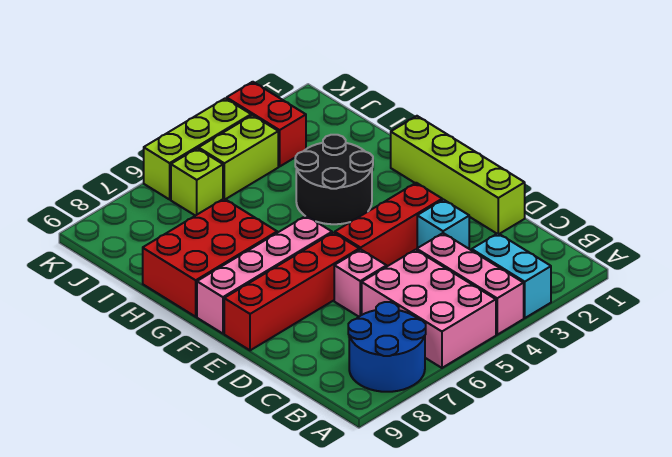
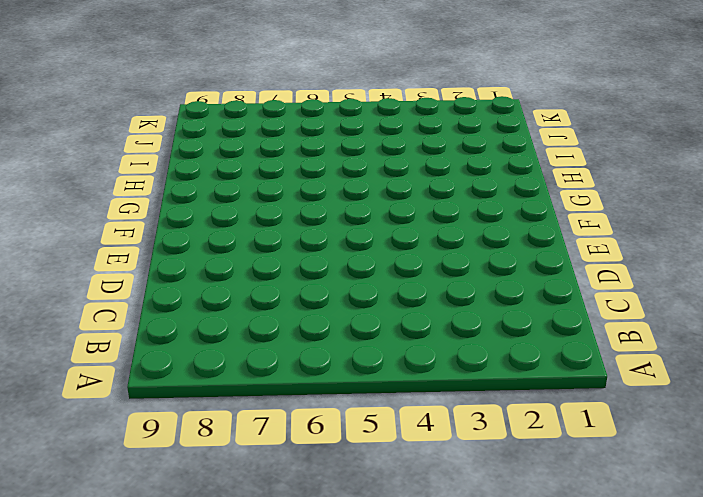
none -> cyan 1x2 brick [472,233,551,318]
none -> pink 1x3 brick [417,233,524,335]
none -> pink 2x3 brick [362,250,496,368]

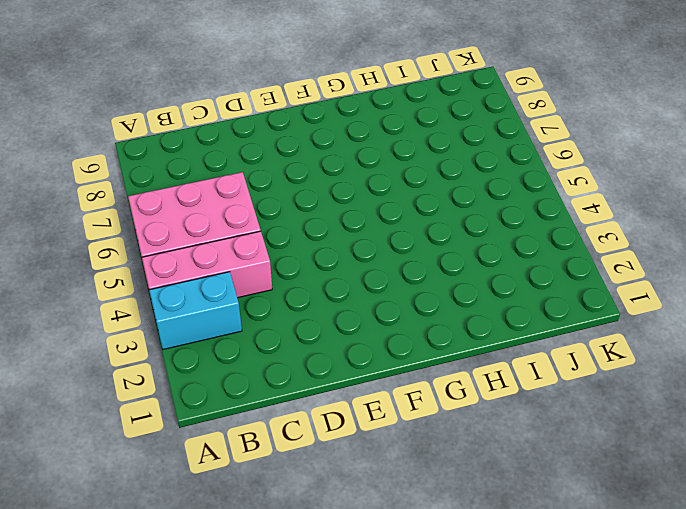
none -> blue 2x2 round brick [348,302,426,392]
none -> lime 1x4 brick [391,116,525,234]
none -> cyan 1x1 brick [417,200,469,249]

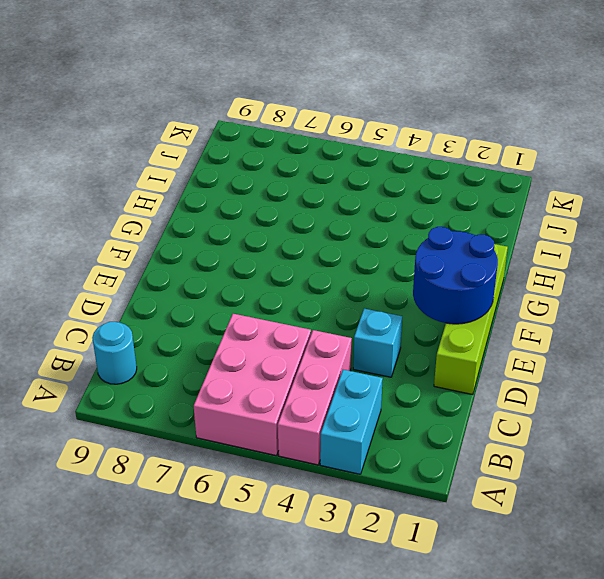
cyan 1x1 round brick [92,322,137,384] -> none
blue 2x2 round brick [413,227,498,324] -> blue 2x2 round brick moved to [348,302,426,392]
none -> pink 1x1 brick [334,249,387,317]
none -> red 1x3 brick [335,183,442,266]
none -> red 1x4 brick [224,233,359,350]

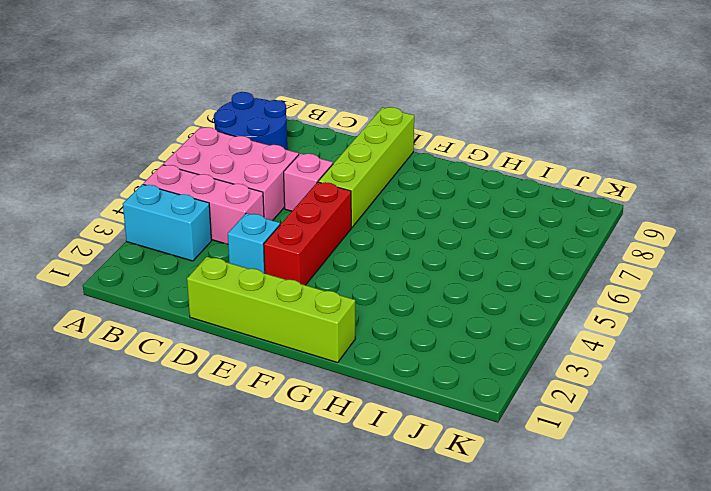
lime 1x4 brick [318,107,414,228] -> red 1x4 brick [224,233,359,350]
none -> pink 1x4 brick [197,216,332,334]
none -> black 2x2 round brick [295,135,373,224]
none -> red 2x3 brick [143,199,277,317]

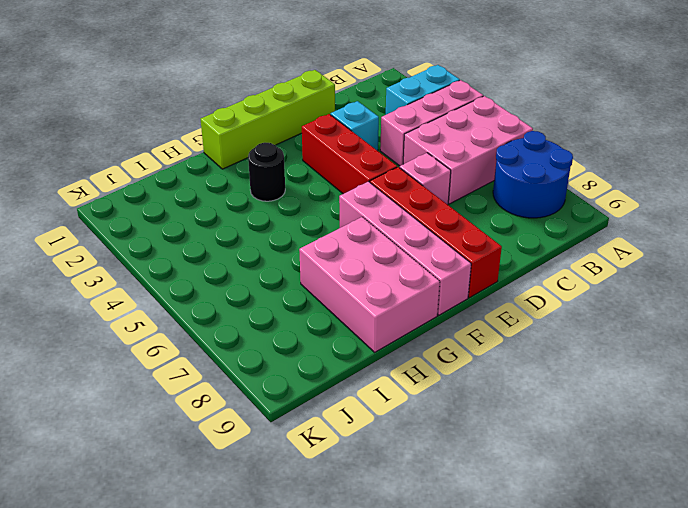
black 1x1 round brick [248,143,285,201] -> black 2x2 round brick [295,135,373,224]
pink 2x3 brick [299,217,440,352] -> red 2x3 brick [143,199,277,317]
none -> red 1x2 brick [227,82,306,166]
none -> lime 1x2 brick [199,115,278,199]
none -> lime 1x1 brick [171,148,223,216]

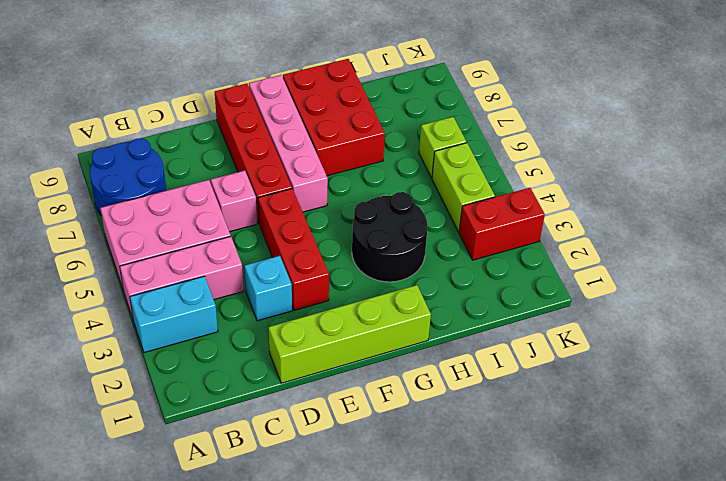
none -> lime 1x3 brick [144,98,251,199]

